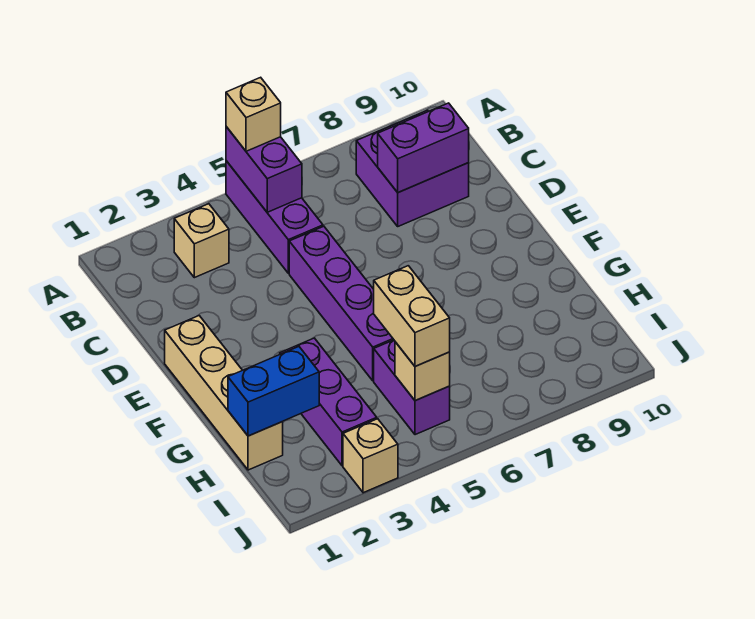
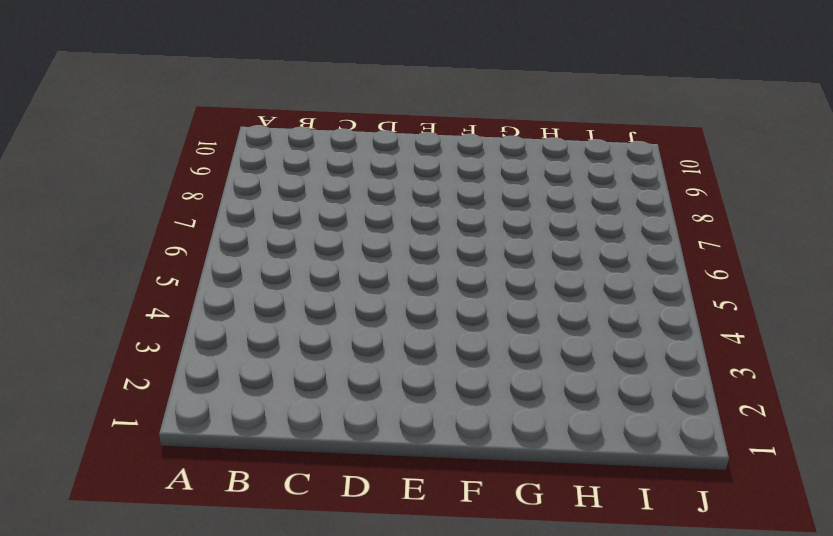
none -> purple 1x3 brick [226,161,323,273]
none -> tan 1x1 brick [174,204,229,278]
none -> purple 2x2 brick [356,110,469,226]

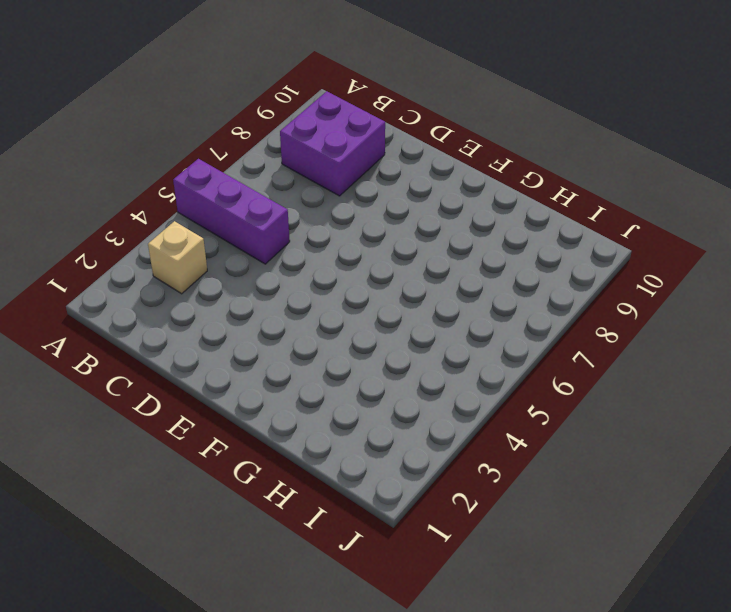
none -> purple 1x4 brick [289,226,394,381]
none -> tan 1x4 brick [165,316,283,470]
none -> purple 1x3 brick [280,338,377,466]

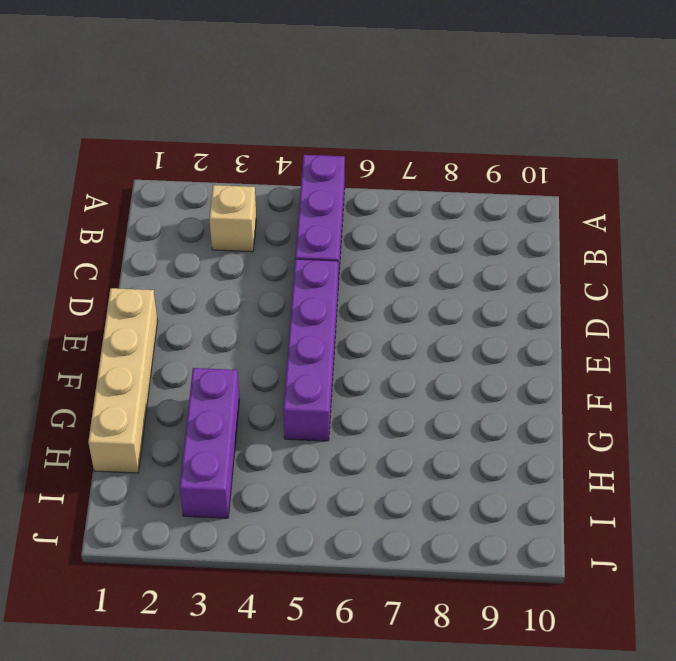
none -> purple 2x2 brick [356,110,469,226]
none -> purple 1x2 brick [374,340,450,435]
none -> tan 1x1 brick [343,419,398,493]

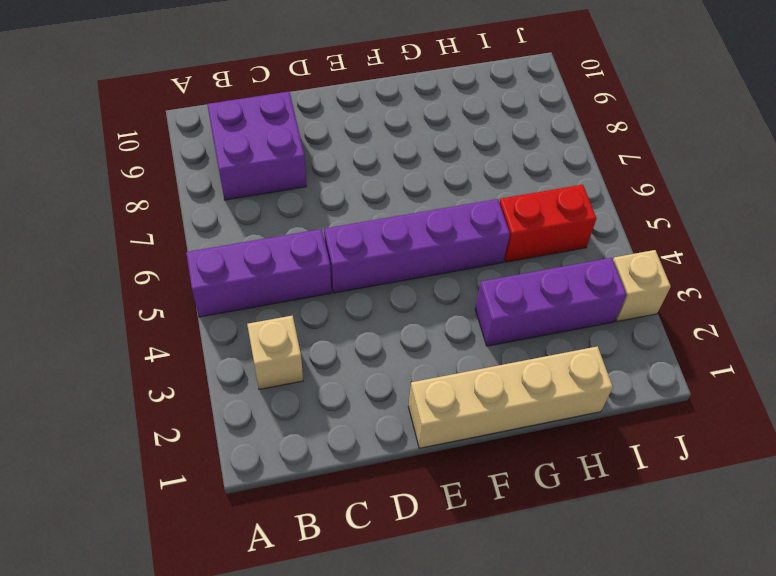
red 1x2 brick [499,185,596,262] -> purple 1x2 brick [374,340,450,435]
none -> purple 1x2 brick [226,127,302,212]
none -> purple 1x2 brick [378,103,469,192]
none -> blue 1x2 brick [228,347,319,436]

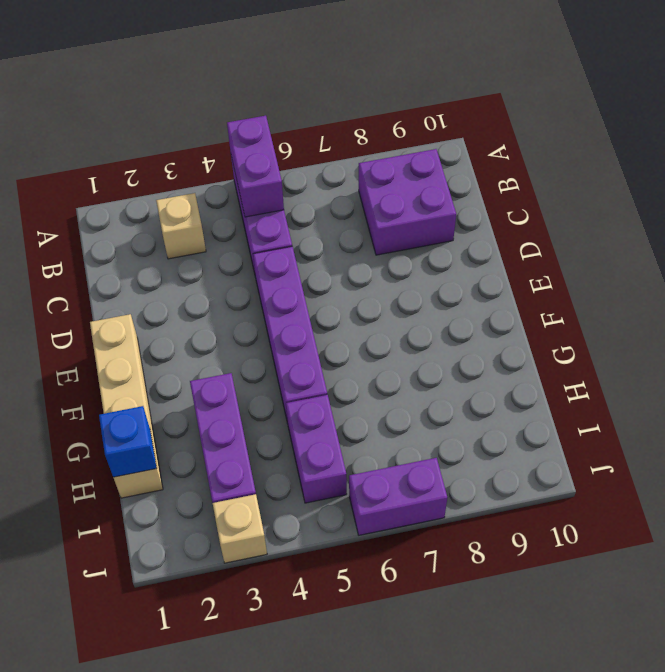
blue 1x1 brick [99,406,157,477] -> blue 1x2 brick [228,347,319,436]
purple 1x2 brick [349,458,447,535] -> purple 1x2 brick moved to [378,103,469,192]
none -> tan 1x1 brick [395,342,450,401]
none -> tan 1x1 brick [226,77,281,151]
none -> tan 1x2 brick [374,266,450,366]

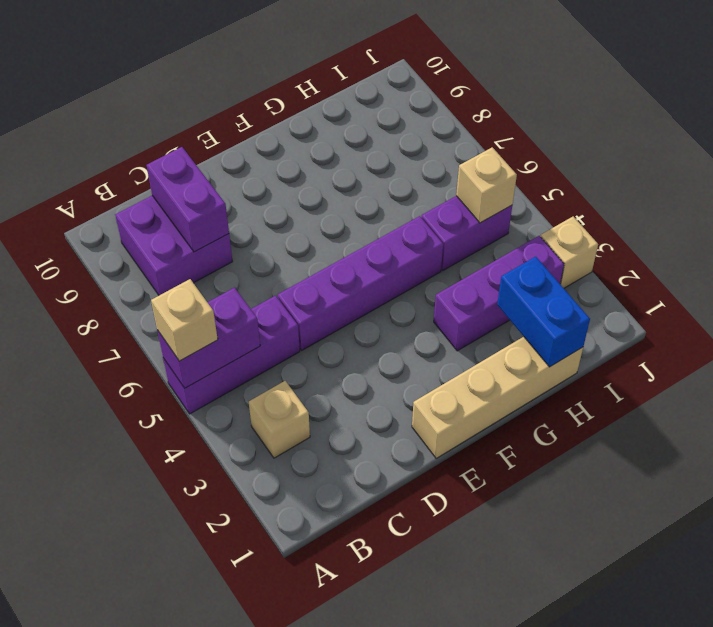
none -> tan 1x2 brick [374,266,450,366]

